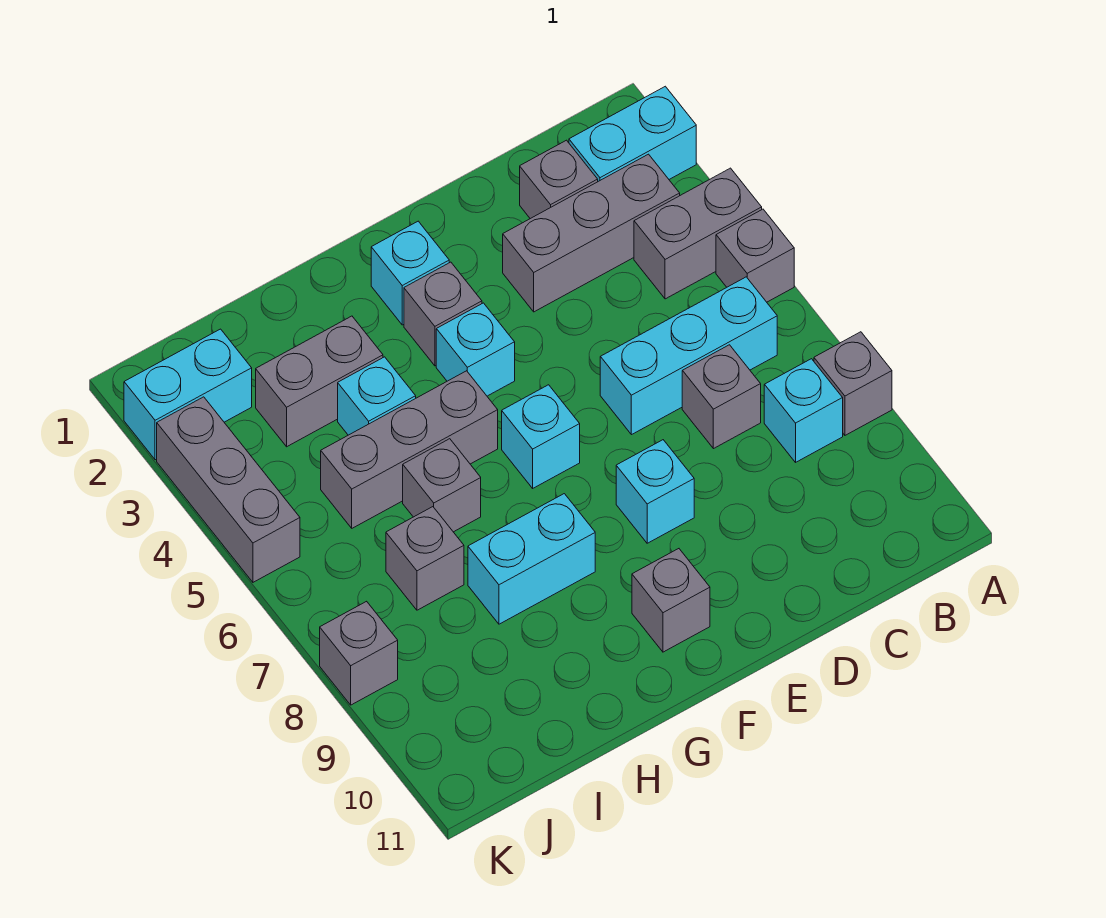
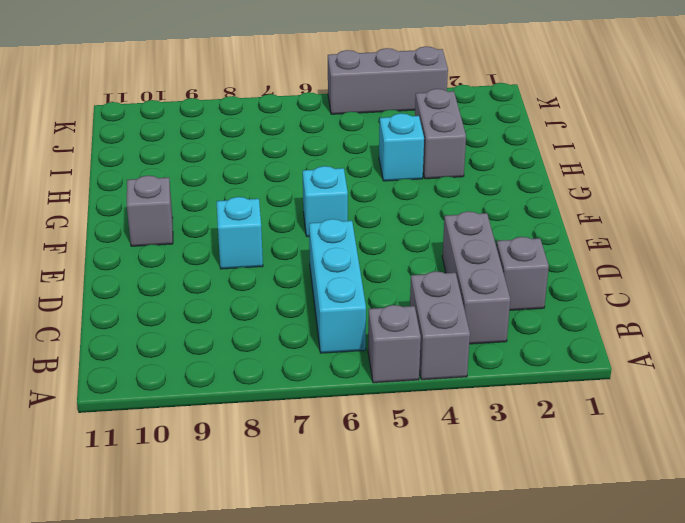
none -> cyan 1x2 brick [569,86,696,181]
none -> grey 1x1 brick [814,332,892,435]
none -> cyan 1x1 brick [764,359,843,462]

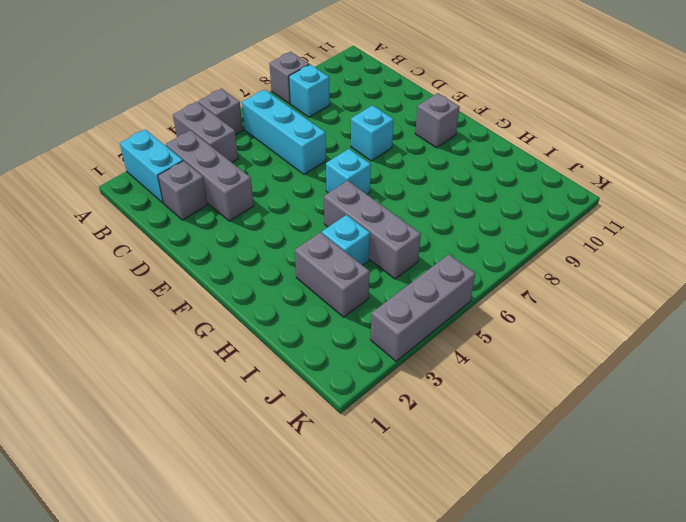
none -> grey 1x1 brick [682,345,761,449]
none -> cyan 1x1 brick [371,221,449,325]
none -> grey 1x1 brick [404,262,482,366]

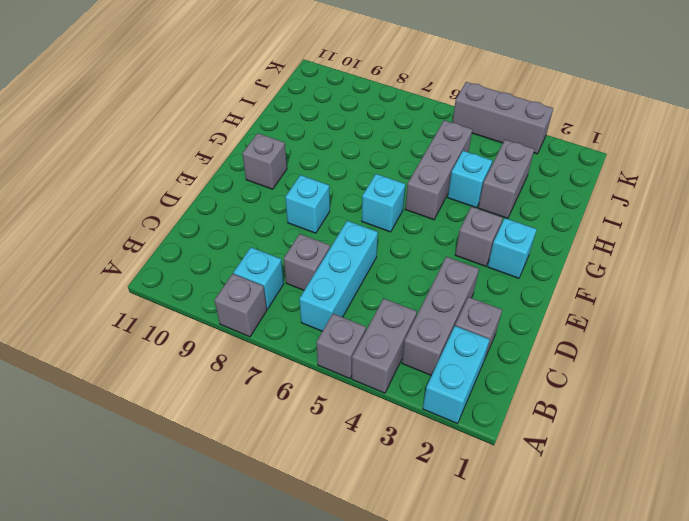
none -> cyan 1x1 brick [436,303,515,396]
none -> cyan 1x2 brick [468,494,595,624]
none -> grey 1x1 brick [403,439,481,532]

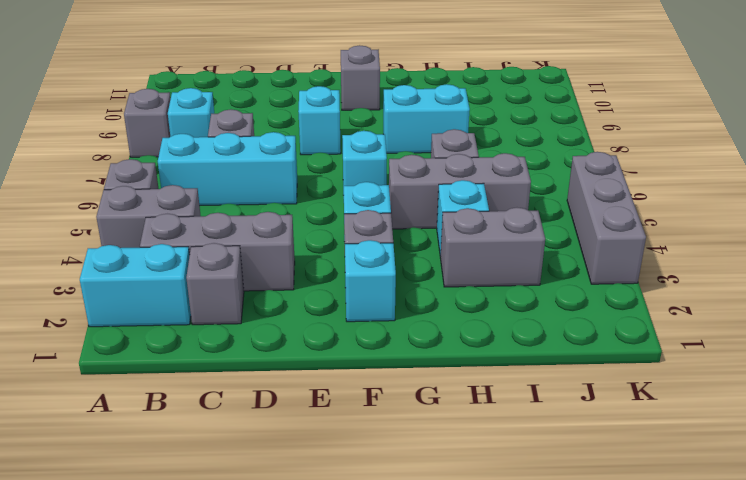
none -> grey 1x1 brick [386,507,464,610]
none -> cyan 1x2 brick [124,329,252,460]
none -> grey 1x1 brick [320,601,398,705]

